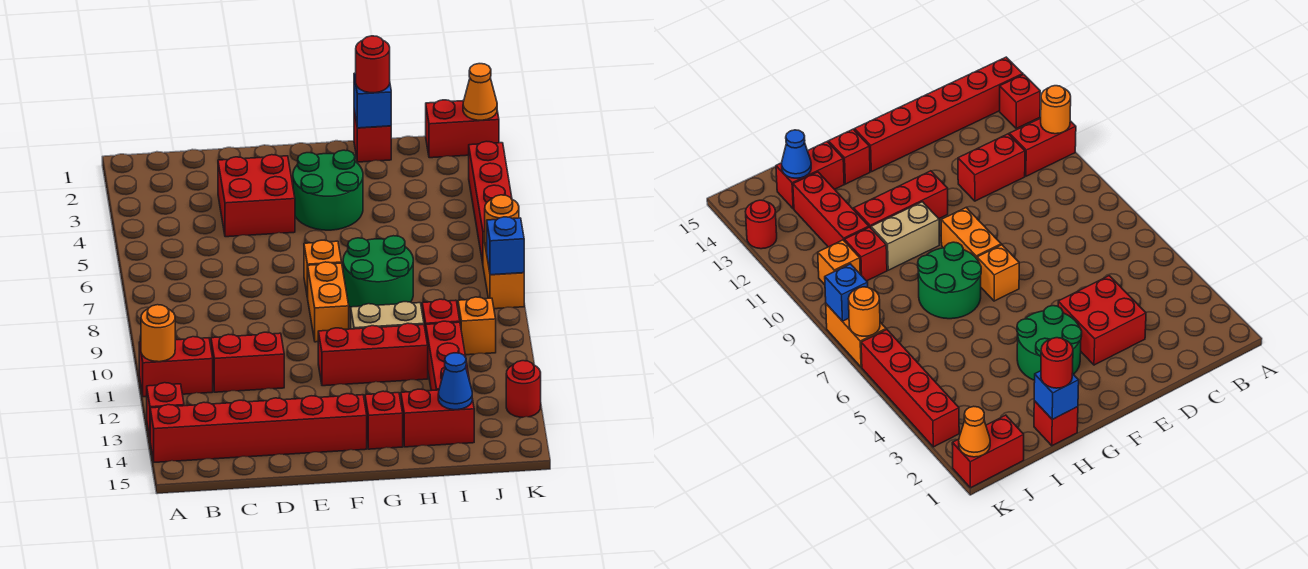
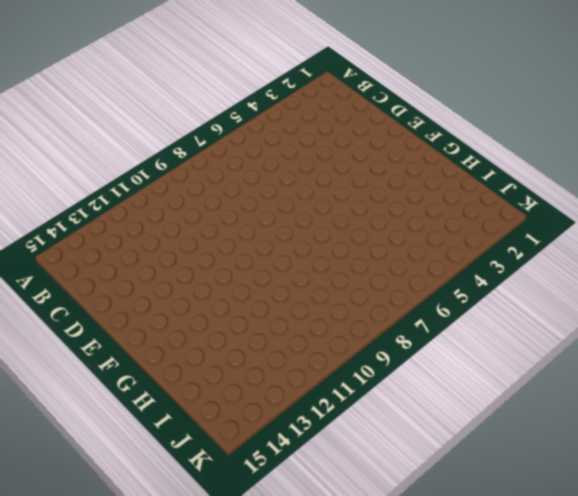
none -> red 1x2 brick [139,337,213,397]
none -> red 1x1 brick [147,383,184,437]
none -> red 1x6 brick [150,394,367,462]

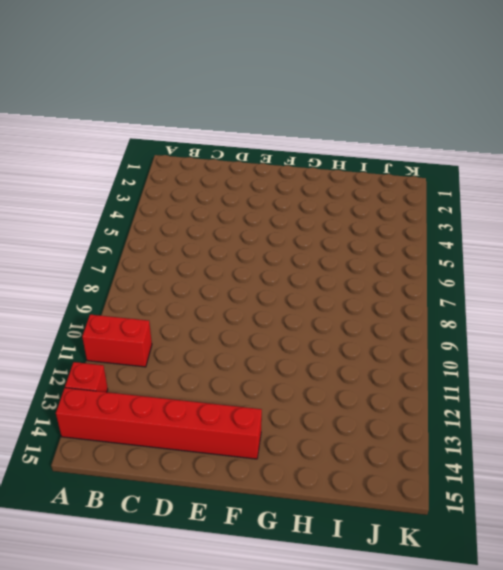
none -> red 1x2 brick [211,332,284,392]
none -> red 2x2 brick [218,155,295,237]
none -> green 2x2 round brick [293,150,363,230]

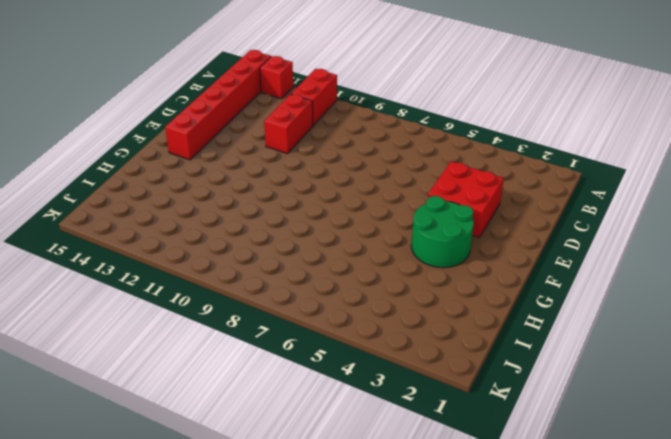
none -> orange 1x1 brick [304,240,342,298]
none -> orange 1x2 brick [308,262,349,342]
none -> red 1x3 brick [318,323,428,386]

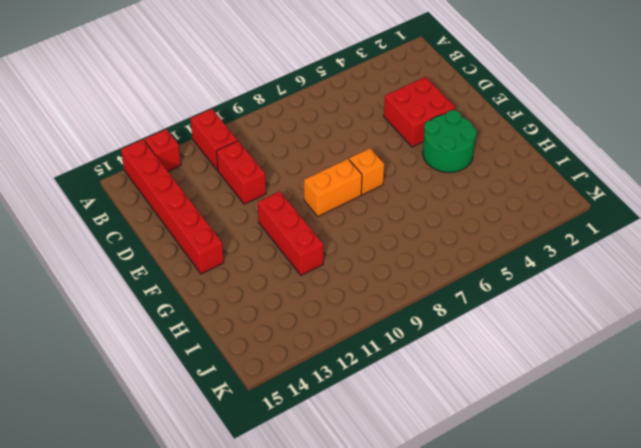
none -> green 2x2 round brick [343,236,413,307]
none -> tan 1x2 brick [351,302,424,329]
none -> red 1x1 brick [365,391,403,449]

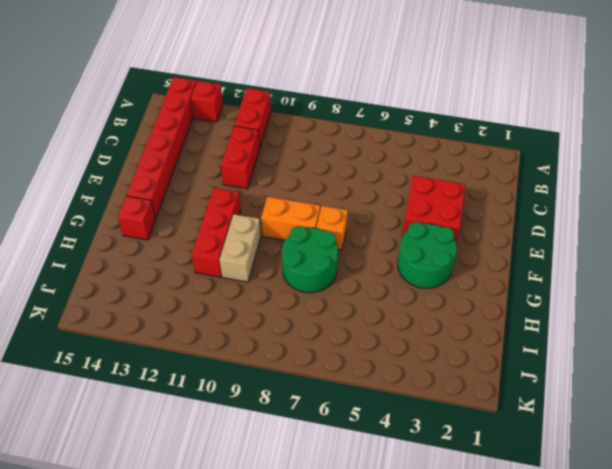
none -> red 1x1 brick [354,111,391,162]
none -> red 1x2 brick [401,389,474,447]
none -> red 1x1 brick [422,299,460,332]

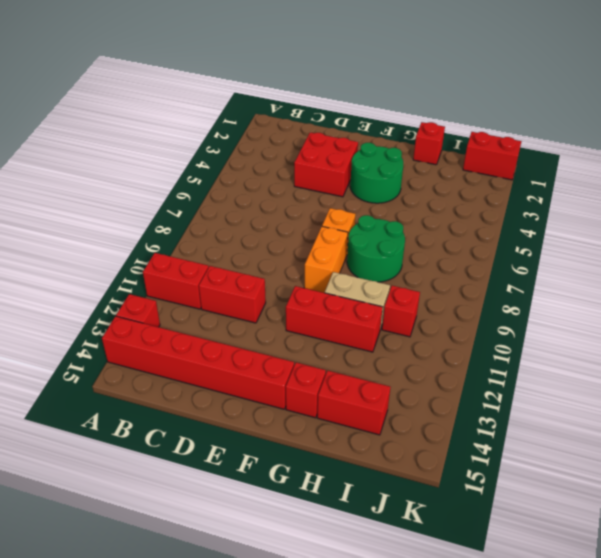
none -> red 1x3 brick [426,321,469,391]
none -> orange 1x1 brick [458,297,496,355]
none -> red 1x4 brick [469,141,512,263]

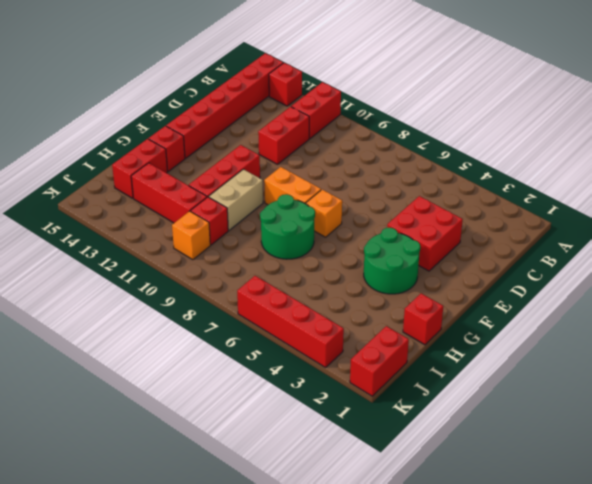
none -> orange 1x2 brick [483,232,524,309]
none -> red 1x1 round brick [506,361,541,417]
none -> orange 1x1 round brick [141,305,175,362]

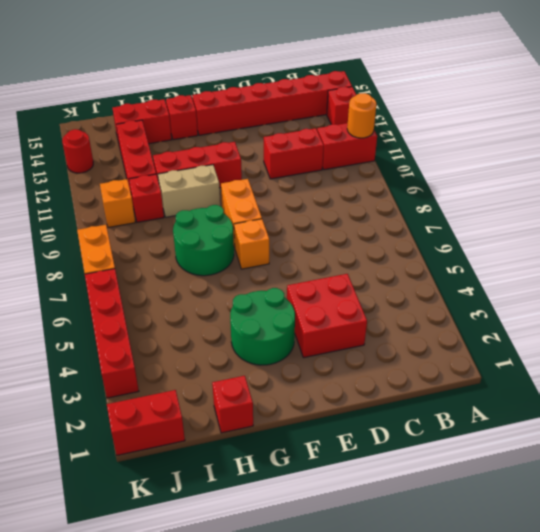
none -> blue 1x1 brick [354,73,391,128]
none -> blue 1x1 cone [438,353,472,410]
none -> orange 1x1 cone [463,64,497,120]

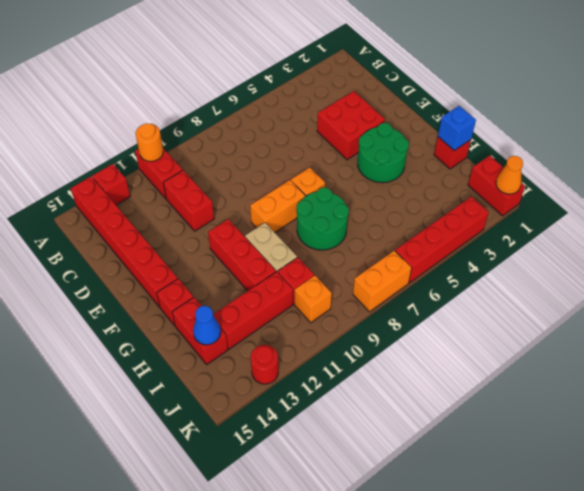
none -> orange 1x1 round brick [485,195,519,246]
none -> blue 1x1 brick [487,217,524,275]
none -> red 1x1 round brick [356,36,390,93]

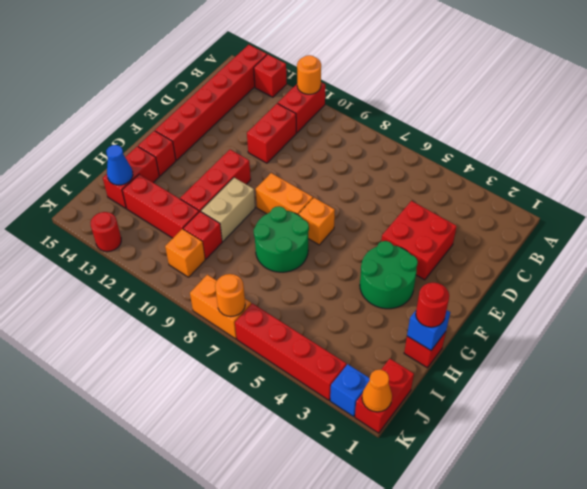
blue 1x1 brick [330,364,370,417] -> blue 1x1 brick moved to [487,217,524,275]

